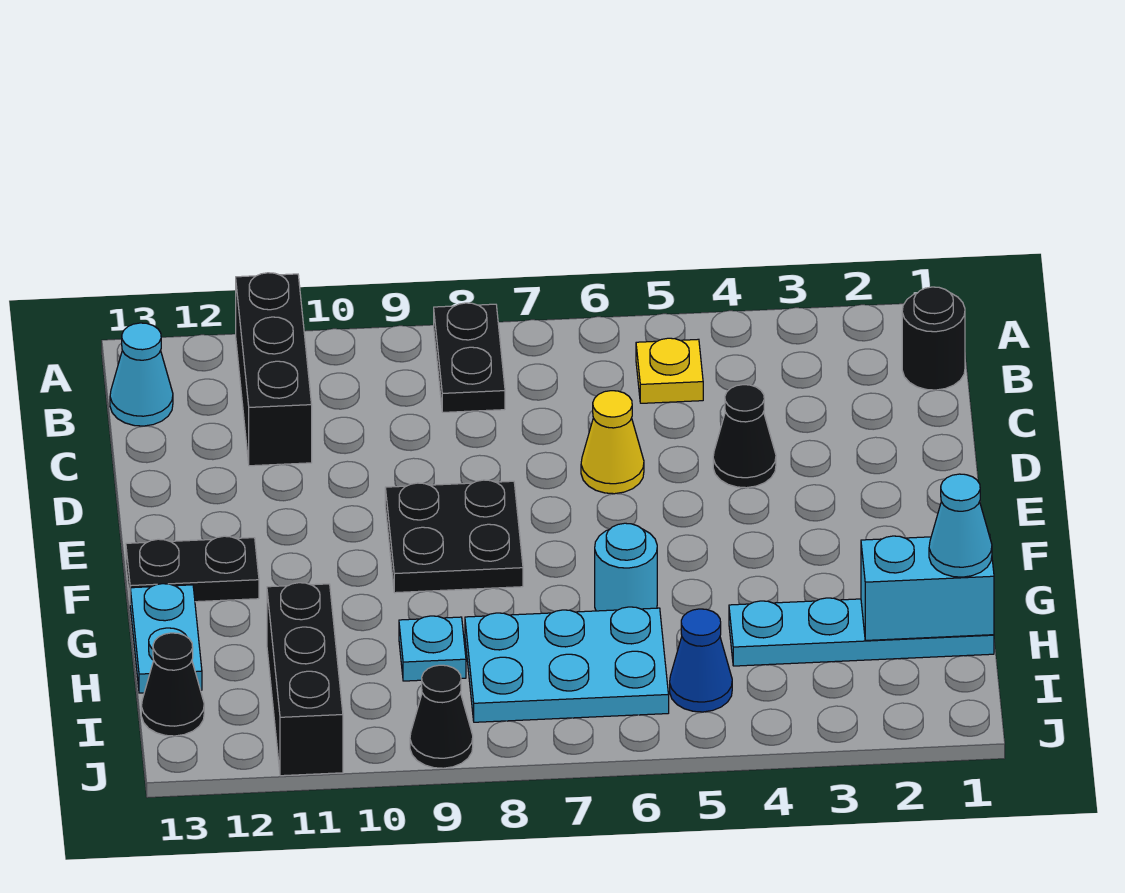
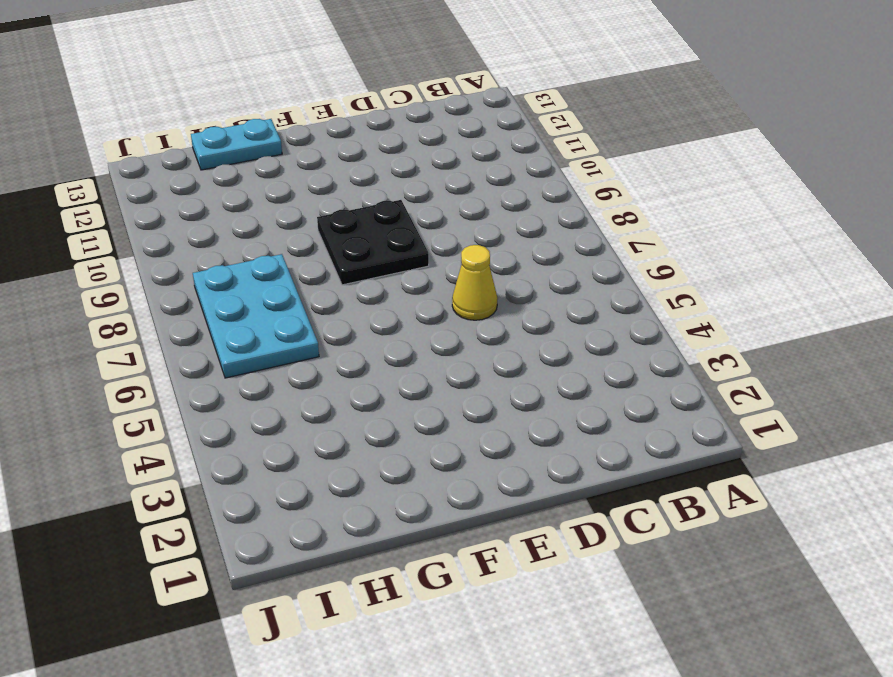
none -> black 1x2 plate [434,303,505,412]
none -> black 1x3 brick [236,273,312,466]
none -> black 1x1 round brick [902,287,965,390]

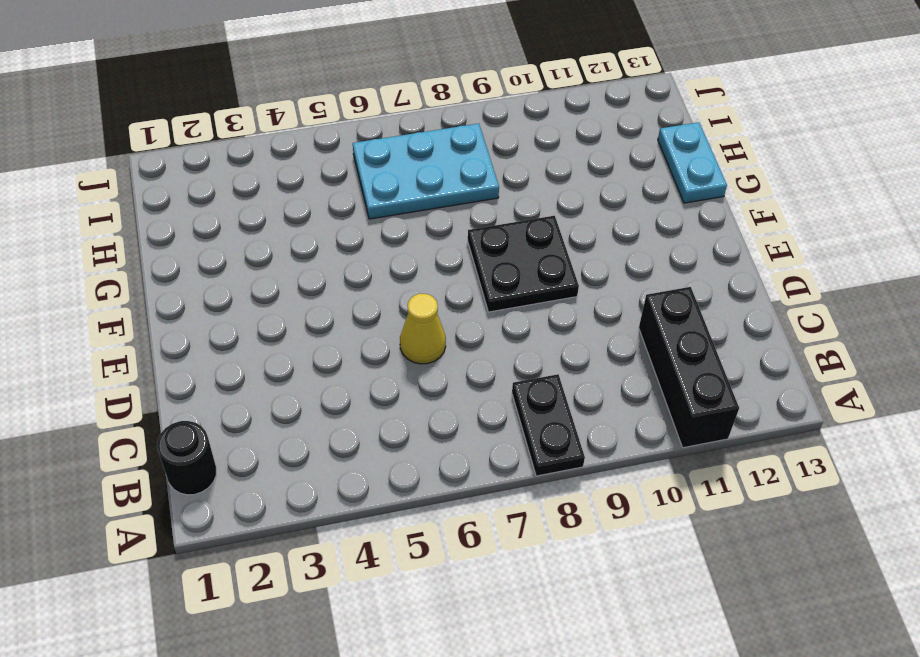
none -> yellow 1x1 plate [636,338,703,403]
none -> cyan 1x1 cone [110,323,173,426]
none -> black 1x1 cone [713,385,776,488]

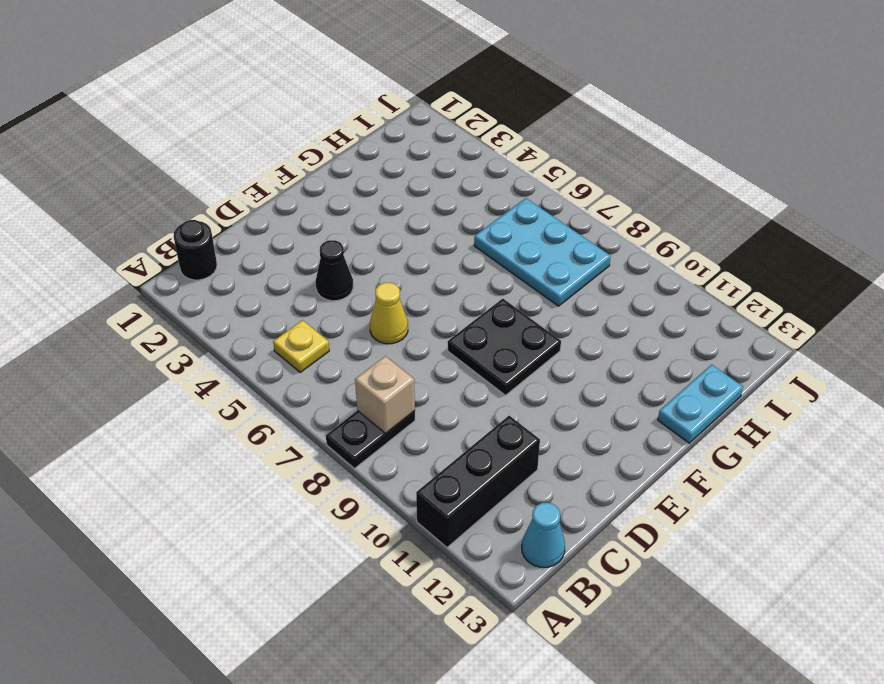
tan 1x1 brick [355,356,415,433] -> none
none -> black 1x2 plate [126,536,259,602]
none -> cyan 1x1 round brick [595,523,657,611]
none -> cyan 1x4 plate [729,598,994,666]

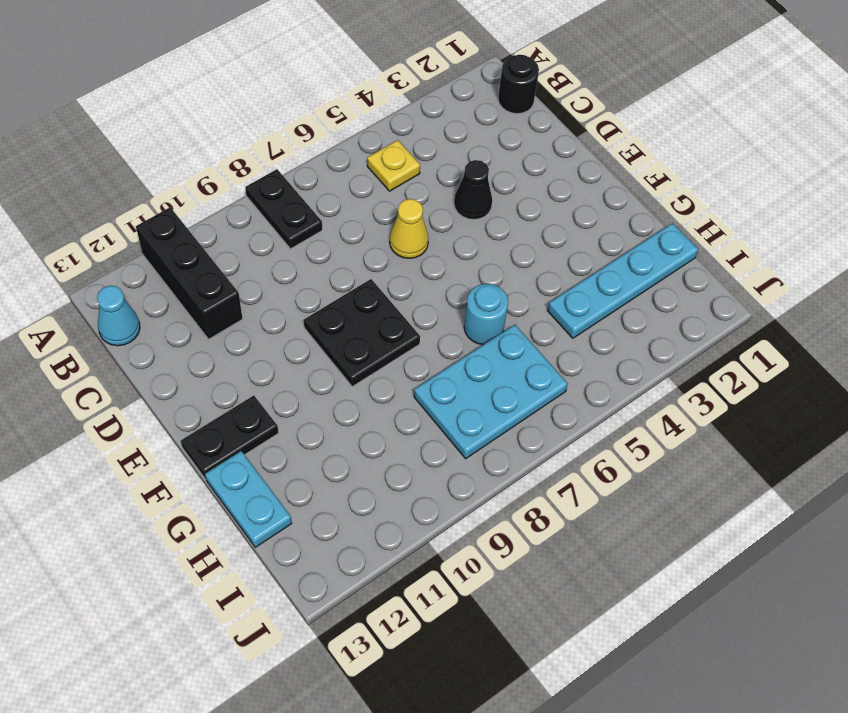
none -> cyan 1x1 plate [399,616,466,681]
none -> black 1x3 brick [267,583,343,776]
none -> blue 1x1 cone [670,609,732,712]

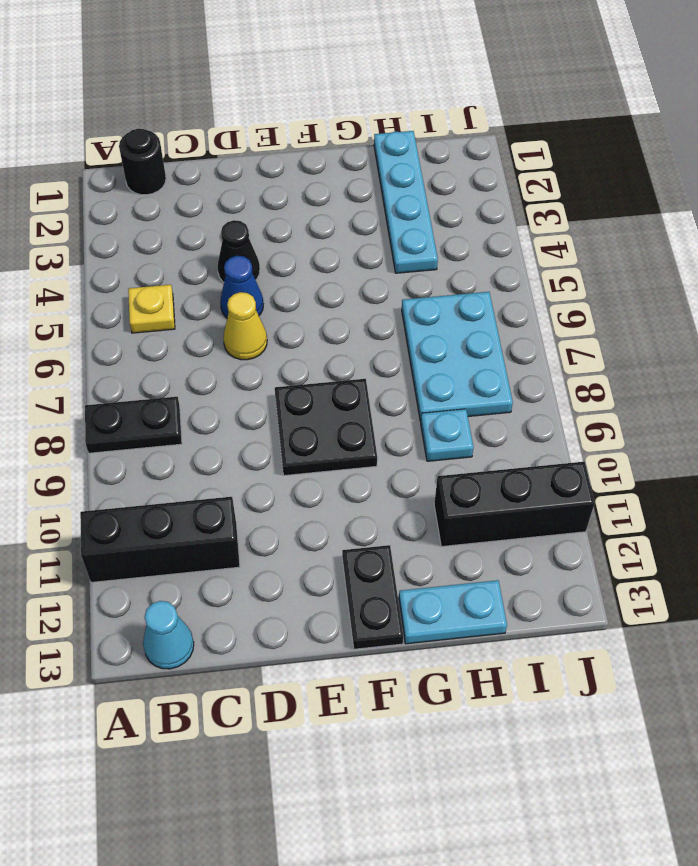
blue 1x1 cone [220,256,263,318] -> blue 1x1 cone moved to [670,609,732,712]
none -> cyan 1x1 round brick [595,523,657,611]
none -> black 1x1 cone [141,633,204,736]
none -> black 1x1 cone [410,665,473,768]

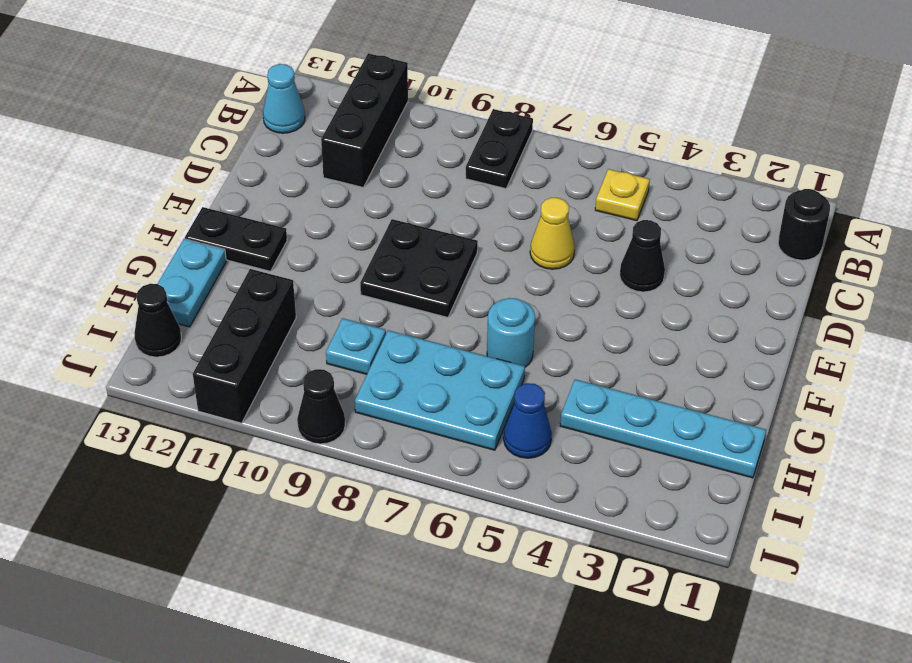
none -> cyan 1x2 brick [861,534,994,640]
none -> cyan 1x1 cone [929,474,992,577]

